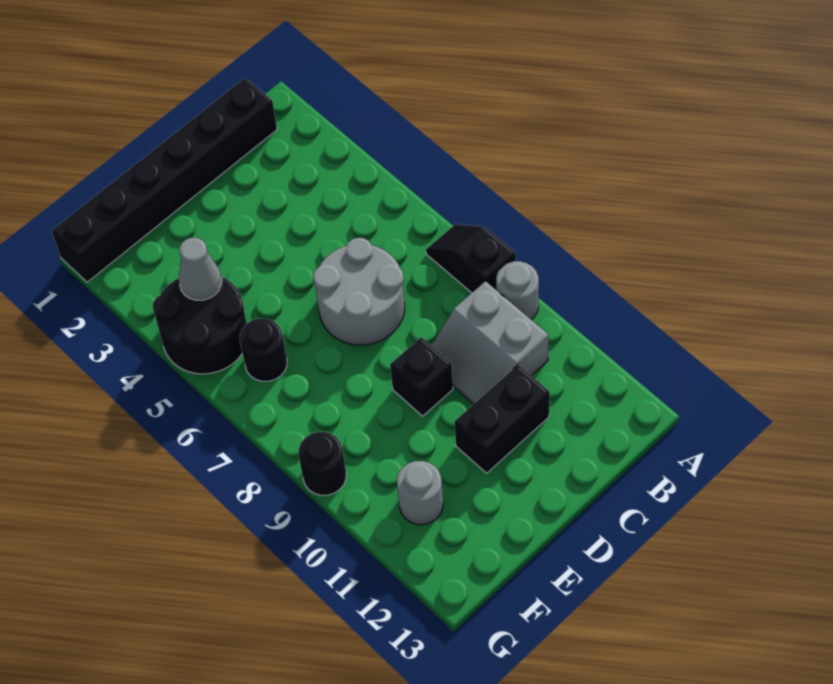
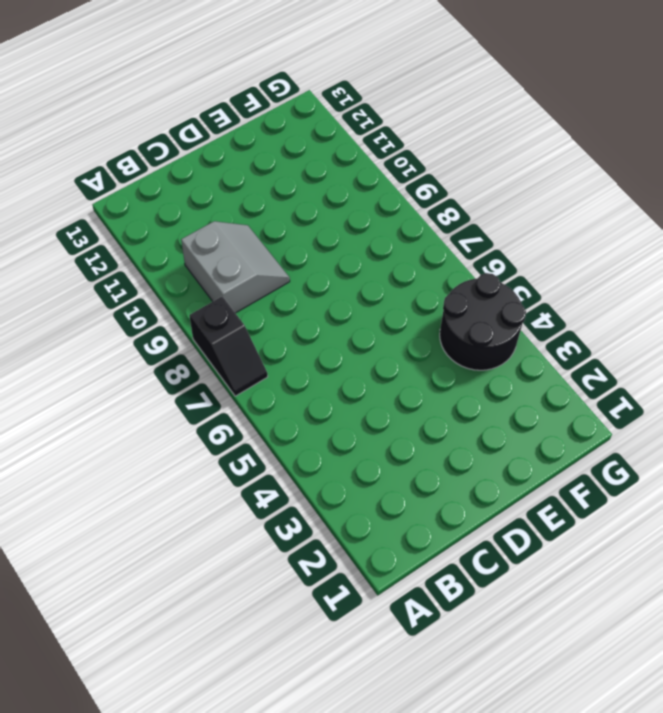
none -> grey 1x1 round brick [496,261,539,320]
none -> black 1x6 brick [52,78,277,282]
none -> grey 2x2 round brick [313,238,405,345]

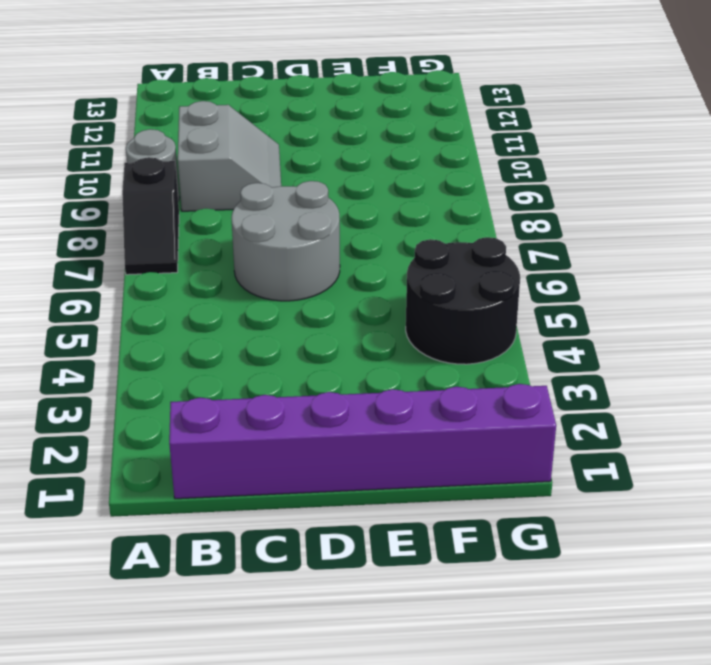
purple 1x6 brick [169,384,556,499] -> black 1x6 brick [52,78,277,282]
none -> black 1x2 brick [455,365,550,473]
none -> black 1x1 brick [390,337,453,416]
none -> black 1x1 round brick [240,318,287,381]

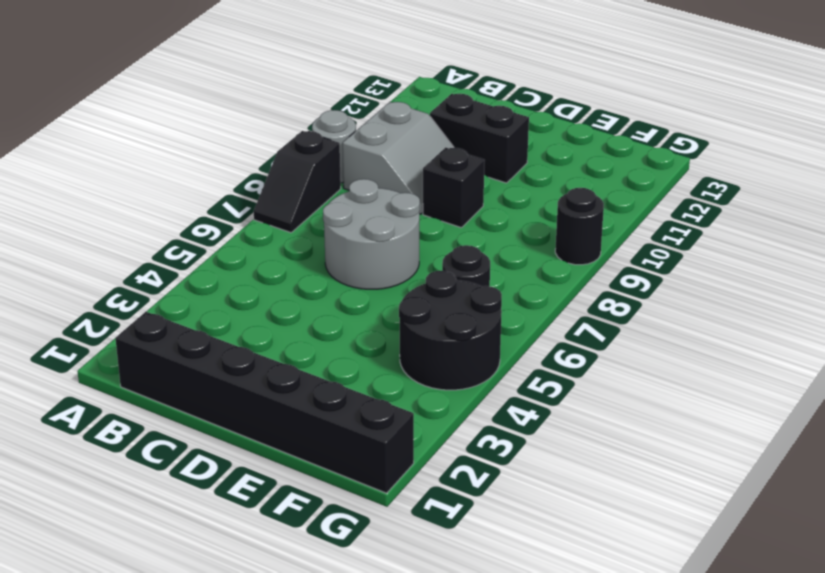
none -> grey 1x1 round brick [397,461,443,525]
none -> grey 1x1 cone [179,238,222,300]

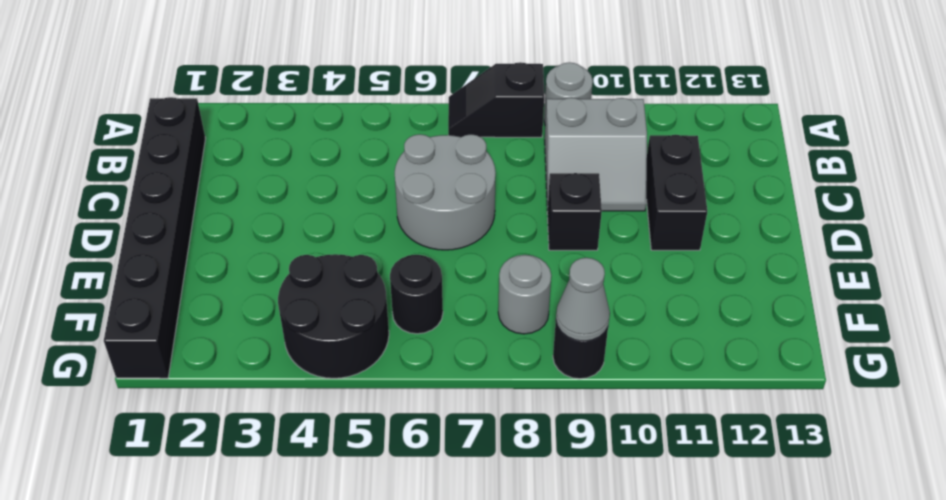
grey 1x1 round brick [498,255,551,334] -> grey 1x1 round brick moved to [397,461,443,525]
grey 1x1 cone [556,258,610,341] -> grey 1x1 cone moved to [179,238,222,300]

